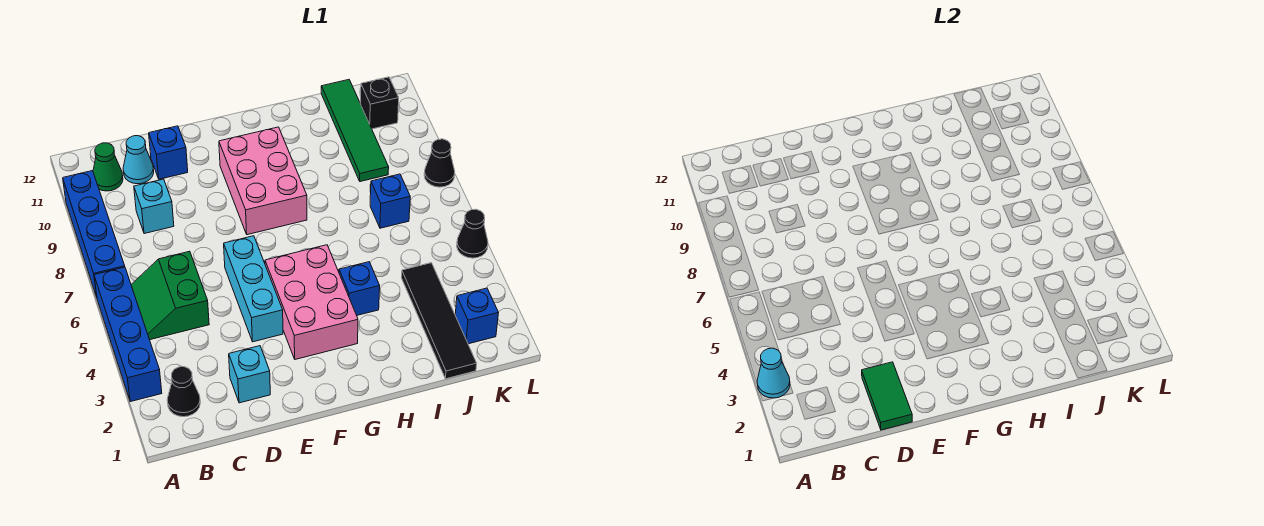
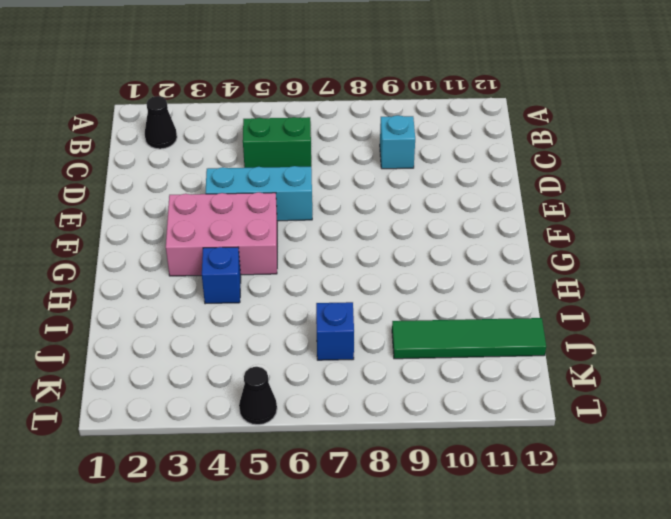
none -> blue 1x4 brick [94,267,162,402]
none -> blue 1x4 brick [63,171,125,297]
none -> green 1x1 cone [93,143,123,191]

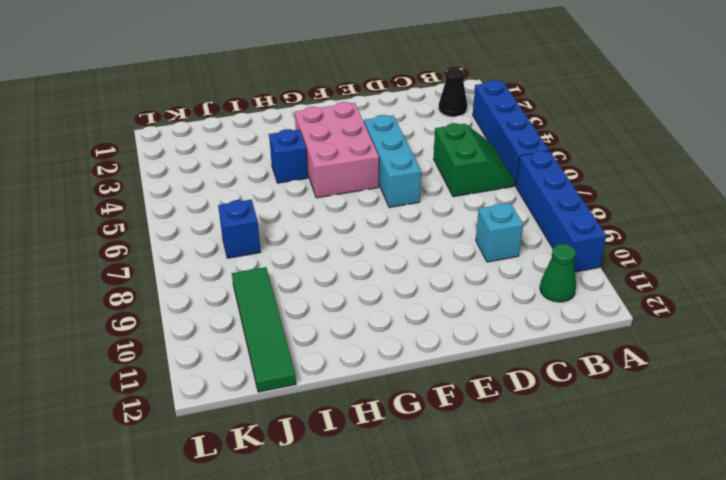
none -> cyan 1x1 cone [123,136,154,184]
none -> cyan 1x1 brick [229,346,270,403]
none -> blue 1x1 brick [149,126,188,179]

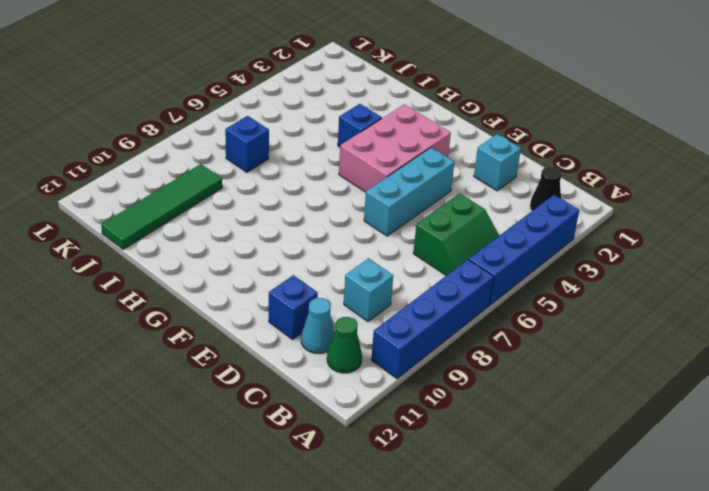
none -> pink 2x3 brick [219,127,307,235]
none -> black 1x4 tile [402,263,477,379]
none -> blue 1x1 brick [455,288,499,344]

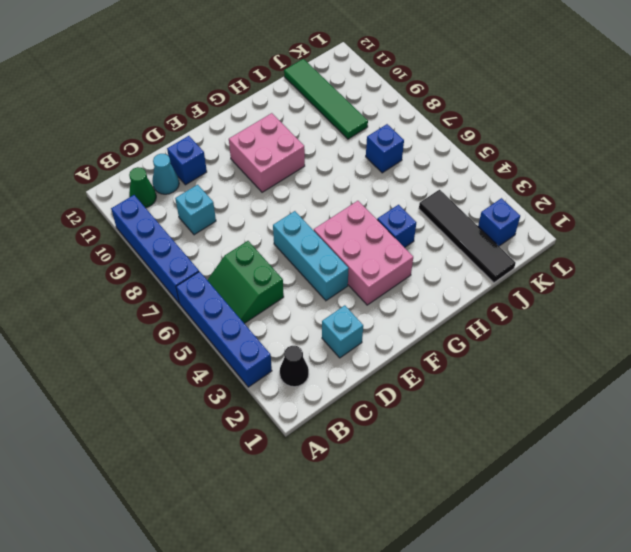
pink 2x2 brick [229,113,305,192] -> pink 2x3 brick [219,127,307,235]
none -> black 1x1 brick [360,77,399,129]
none -> black 1x1 cone [457,209,488,258]
none -> black 1x1 cone [424,139,455,187]

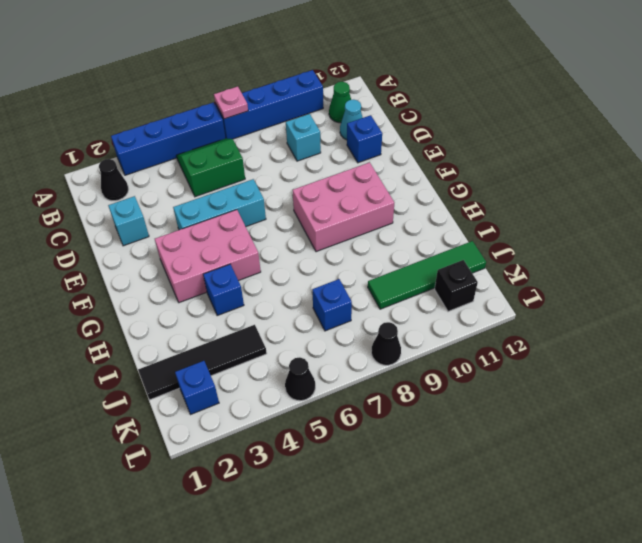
pink 1x1 plate [214,86,248,119] -> none
none -> cyan 1x1 cone [757,348,790,398]
none -> green 1x2 tile [862,362,912,430]

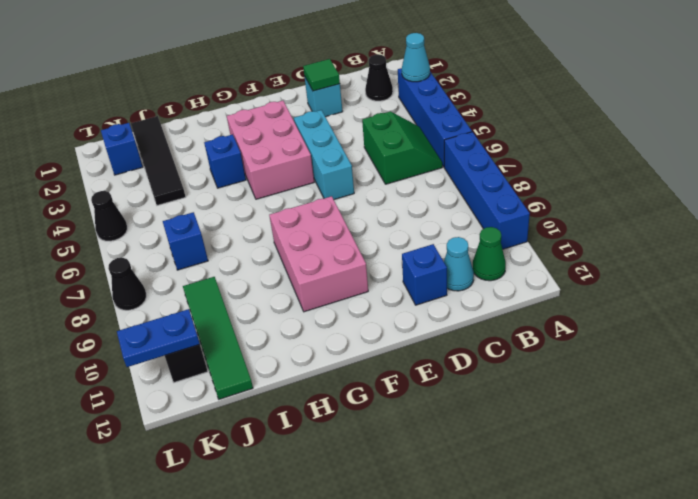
green 1x1 tile [303,59,340,91] -> green 1x2 tile [862,362,912,430]
blue 1x2 plate [117,309,200,367] -> none
none -> cyan 1x1 brick [134,179,174,234]

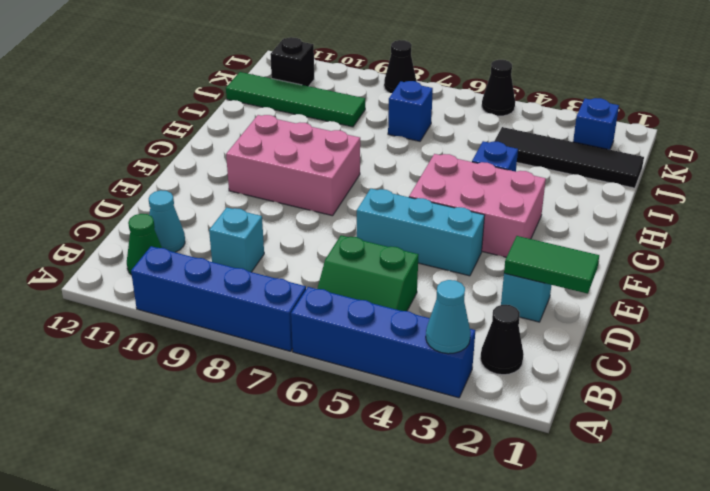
none -> blue 1x1 brick [149,126,188,179]

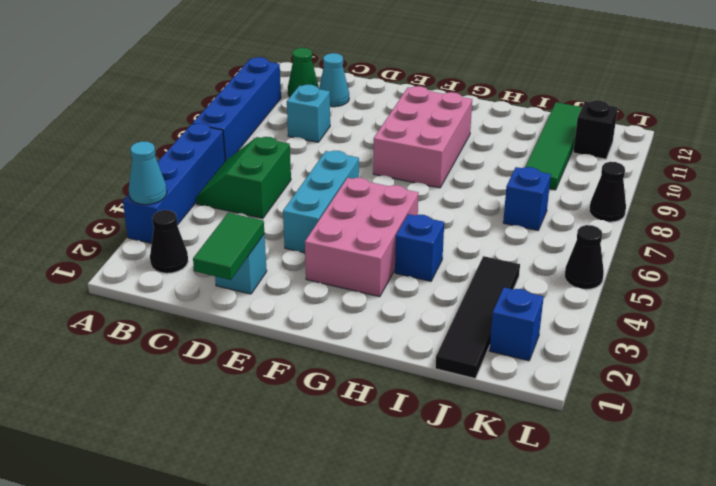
none -> blue 1x1 brick [149,126,188,179]

